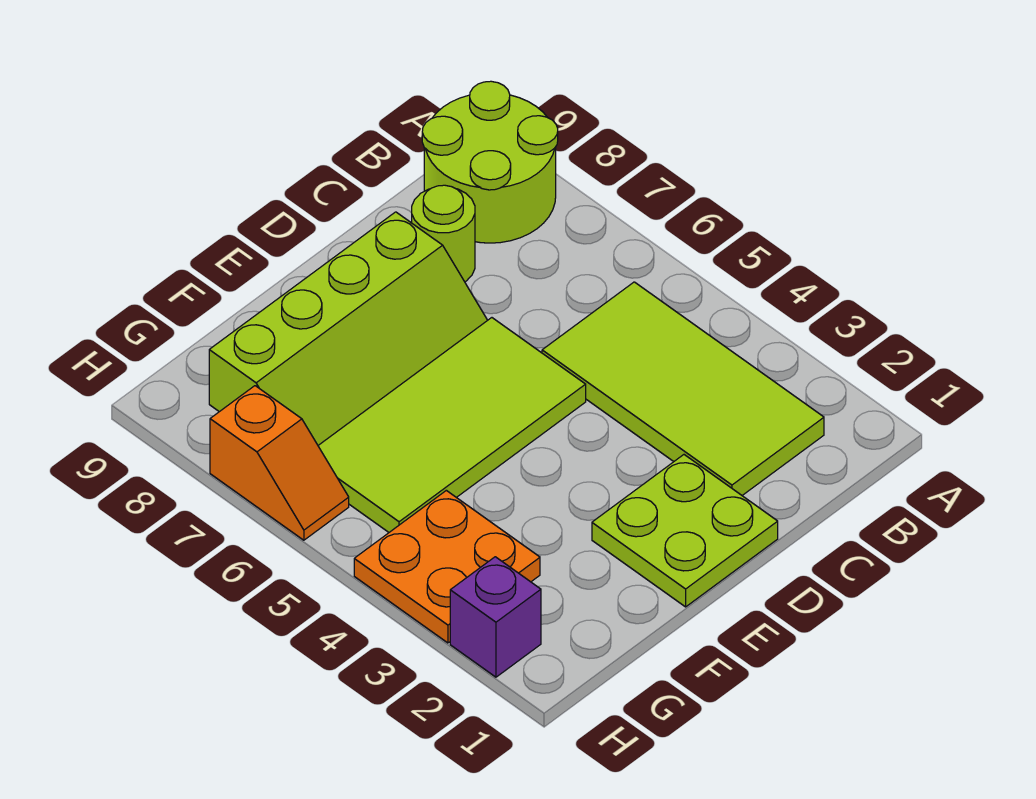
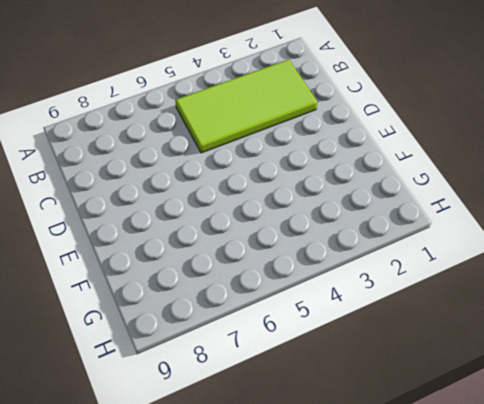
none -> lime 2x2 round brick [422,81,558,243]
none -> lime 1x1 round brick [412,185,475,282]

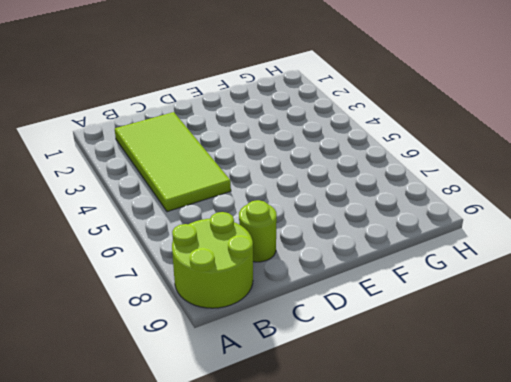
none -> lime 2x2 plate [592,455,778,607]
none -> lime 2x4 tile [318,318,586,532]

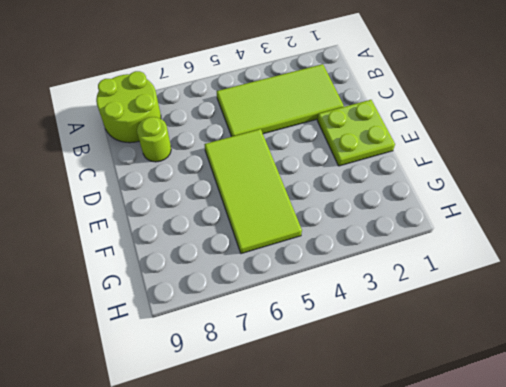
none -> lime 2x4 slope [209,212,488,445]
none -> orange 2x2 plate [354,490,540,643]

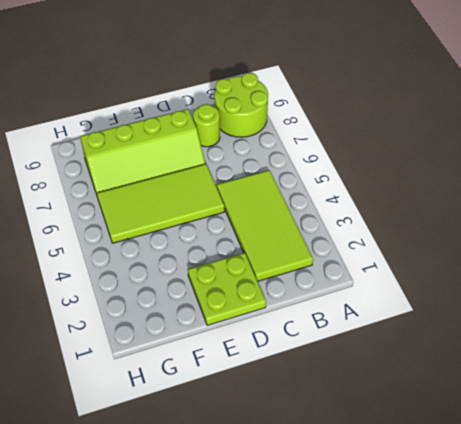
none -> orange 2x2 plate [354,490,540,643]
none -> purple 1x1 brick [450,557,541,677]

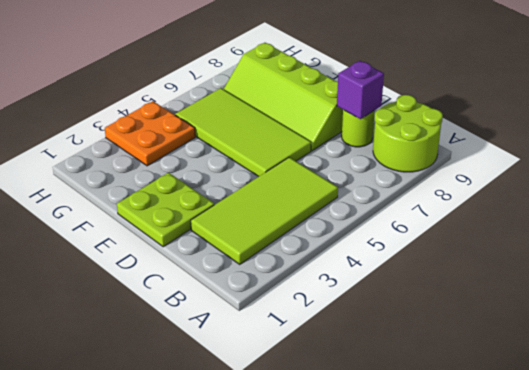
purple 1x1 brick [337,61,384,119] -> purple 1x1 brick moved to [450,557,541,677]
none -> orange 1x2 slope [210,386,349,540]

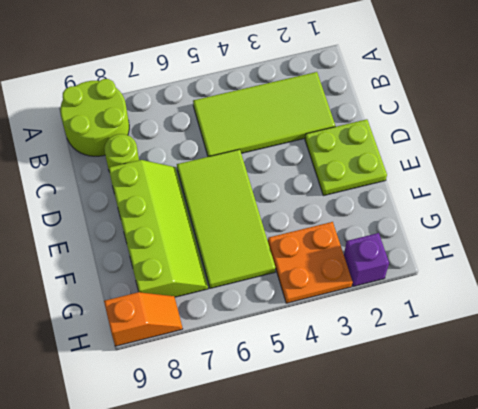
orange 1x2 slope [104,292,183,346] -> orange 1x2 slope moved to [210,386,349,540]

